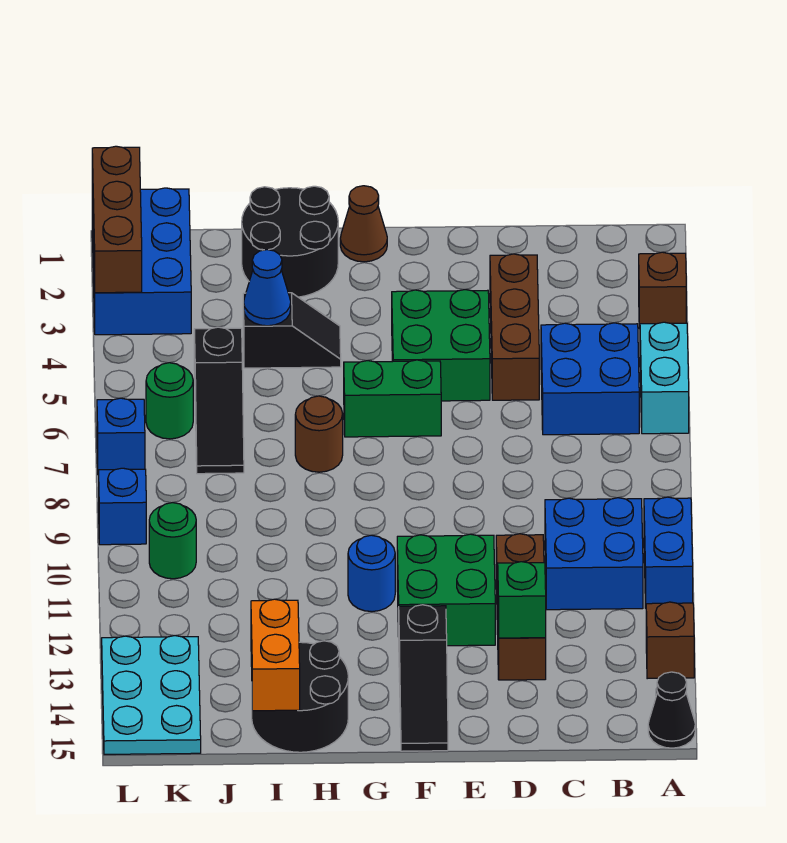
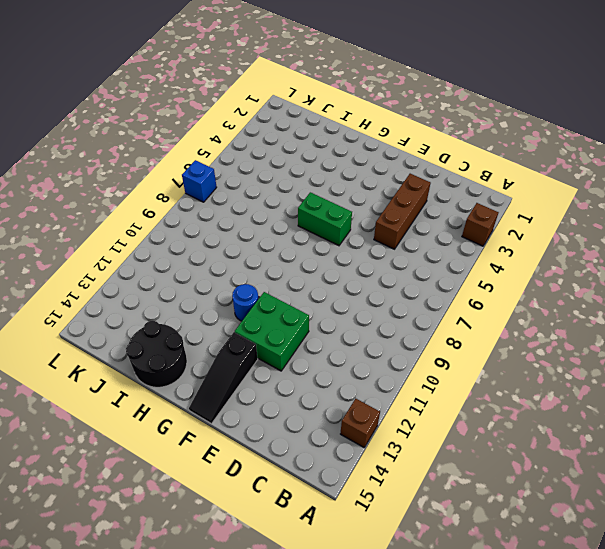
none -> cyan 1x2 brick [640,322,689,434]
none -> blue 1x2 brick [644,497,693,608]
none -> black 1x1 cone [648,672,695,748]
none -> blue 2x2 brick [541,323,639,435]

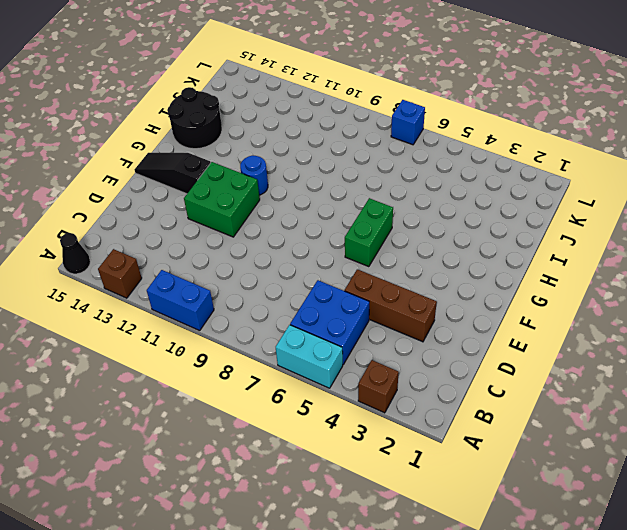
none -> blue 2x2 brick [545,498,643,610]
none -> brown 1x3 brick [496,534,546,680]
none -> green 2x2 brick [392,290,490,401]
none -> brown 1x1 cone [340,186,387,262]

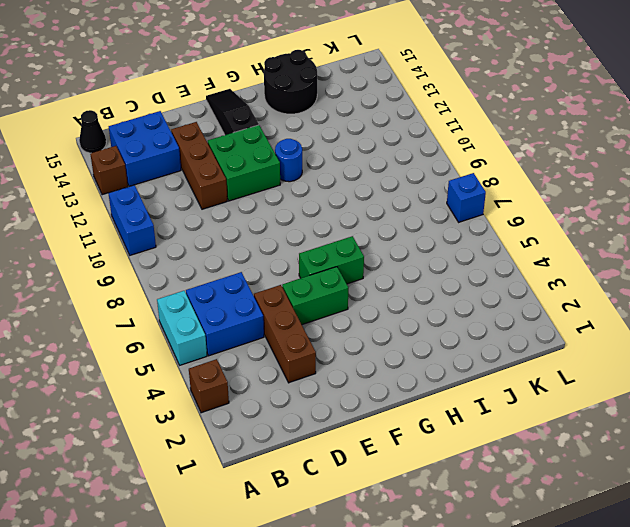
blue 2x2 brick [109,111,181,187] -> blue 2x2 brick moved to [545,498,643,610]
green 1x2 brick [282,267,348,325] -> green 2x2 brick [392,290,490,401]
none -> brown 1x1 cone [340,186,387,262]
none -> black 2x2 round brick [242,186,338,297]
none -> black 1x2 slope [243,293,341,368]
none -> brown 1x1 round brick [295,396,343,472]

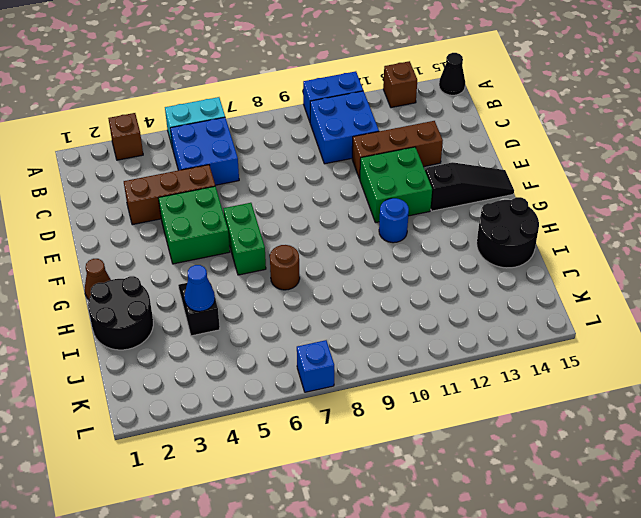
none -> black 1x3 slope [194,327,244,474]
none -> blue 2x3 brick [92,188,191,335]
none -> green 1x1 round brick [146,363,193,439]
none -> green 1x1 round brick [149,503,196,579]

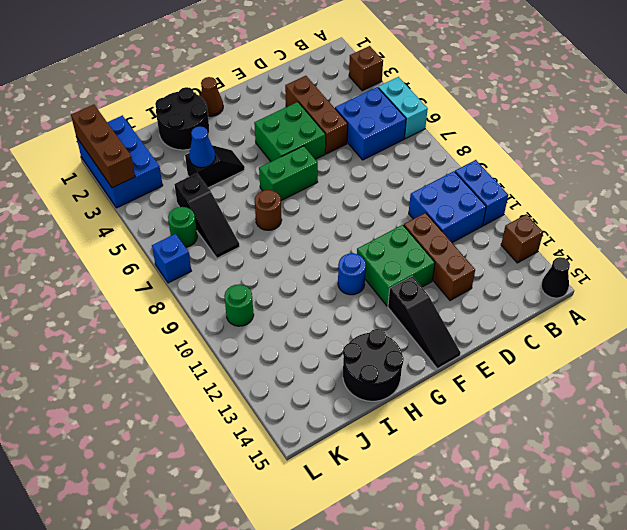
none -> cyan 2x3 plate [102,636,201,754]
none -> blue 1x1 brick [99,468,146,545]
none -> green 1x1 brick [498,562,546,638]
none -> orange 1x2 brick [251,599,300,711]

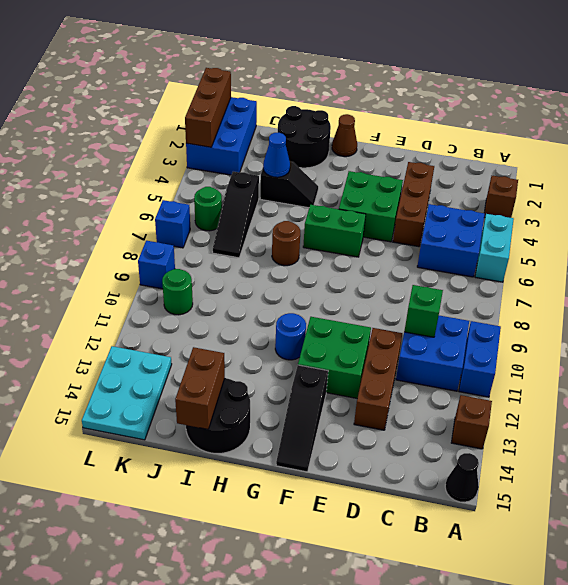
green 1x1 brick [404,285,443,337] -> green 1x1 brick moved to [498,562,546,638]
brown 1x2 brick [175,347,225,429] -> orange 1x2 brick [251,599,300,711]

